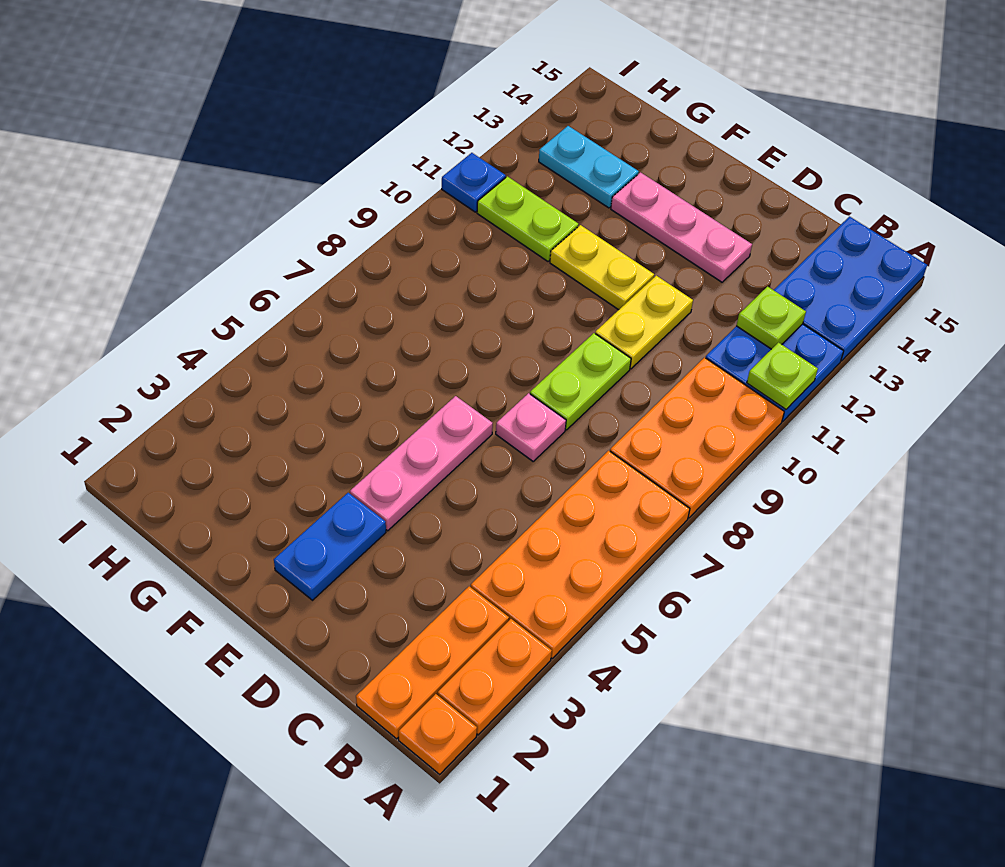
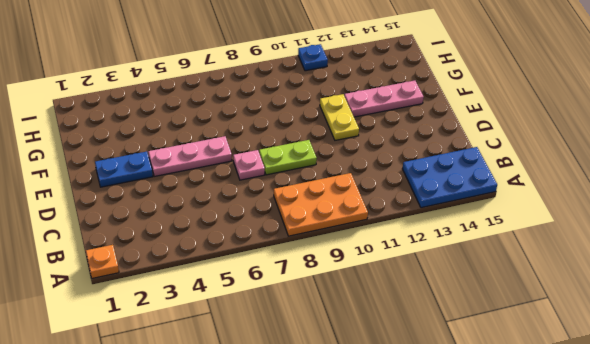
pink 1x3 plate [344,81,424,117] -> pink 1x3 plate turned to [611,172,752,282]
none -> orange 1x2 plate [438,619,552,735]
none -> orange 2x4 plate [471,451,690,658]
none -> blue 2x2 plate [706,324,844,421]

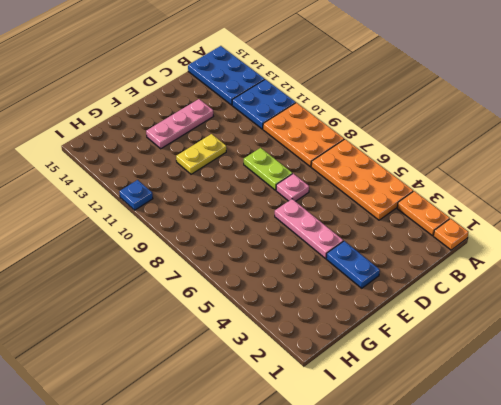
none -> orange 1x3 plate [356,586,509,739]
none -> yellow 1x2 plate [595,276,693,369]
none -> lime 1x2 plate [477,176,579,261]

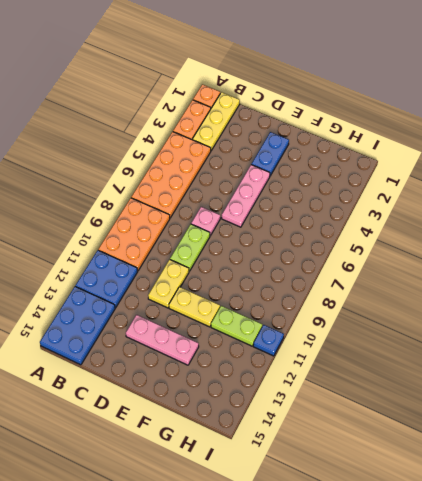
yellow 1x3 plate [192,92,240,151] -> orange 1x3 plate [356,586,509,739]
none -> cyan 1x2 plate [539,126,639,208]
none -> lime 1x1 plate [747,343,818,409]
none -> lime 1x1 plate [736,287,806,349]

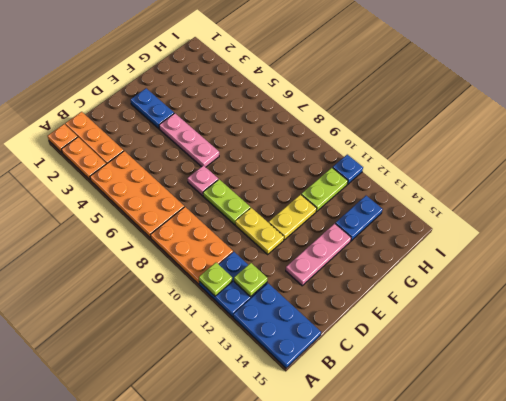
blue 1x2 plate [335,196,383,241] -> cyan 1x2 plate [539,126,639,208]

